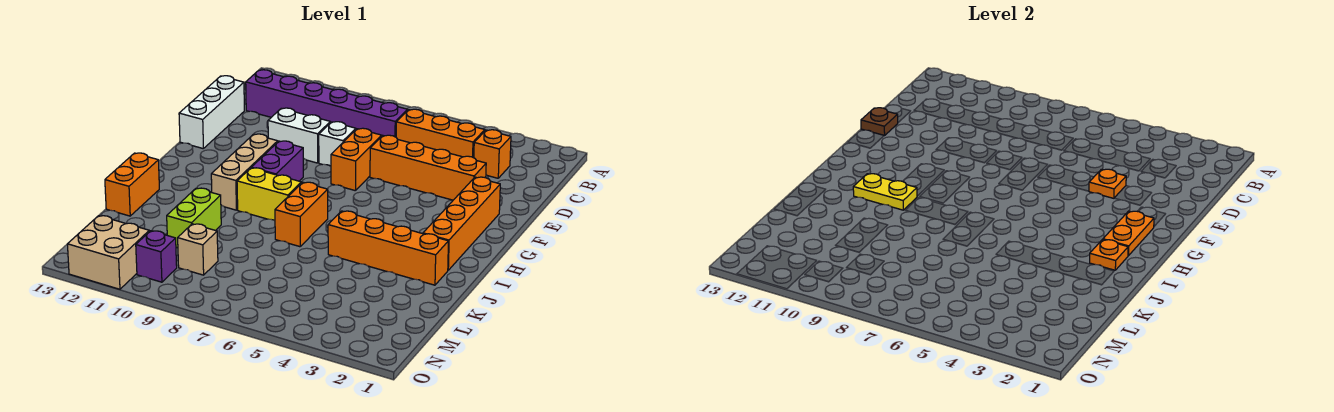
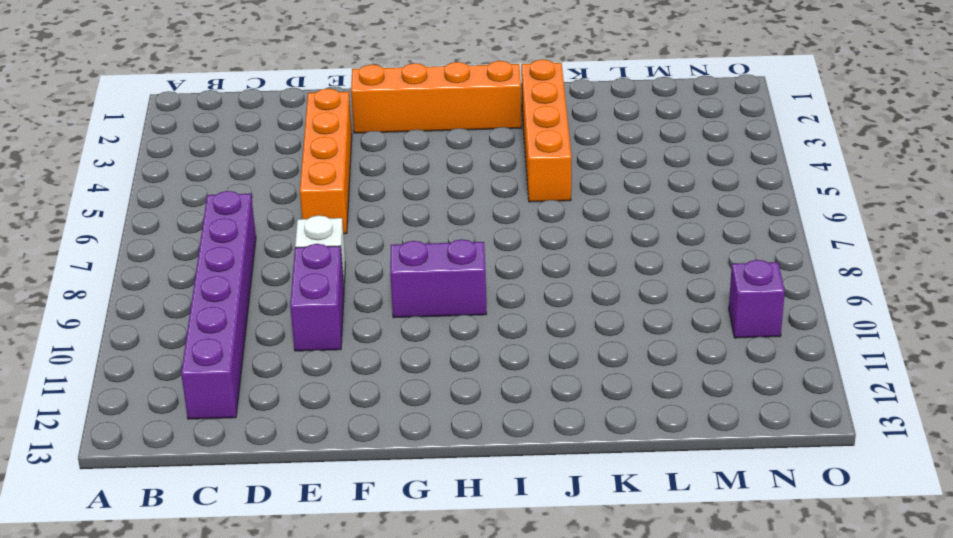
purple 1x2 brick [290,244,344,351] -> white 1x2 brick [268,108,330,163]
none -> orange 1x1 brick [474,130,511,178]
none -> orange 1x3 brick [396,109,485,158]
none -> white 1x3 brick [179,76,244,149]

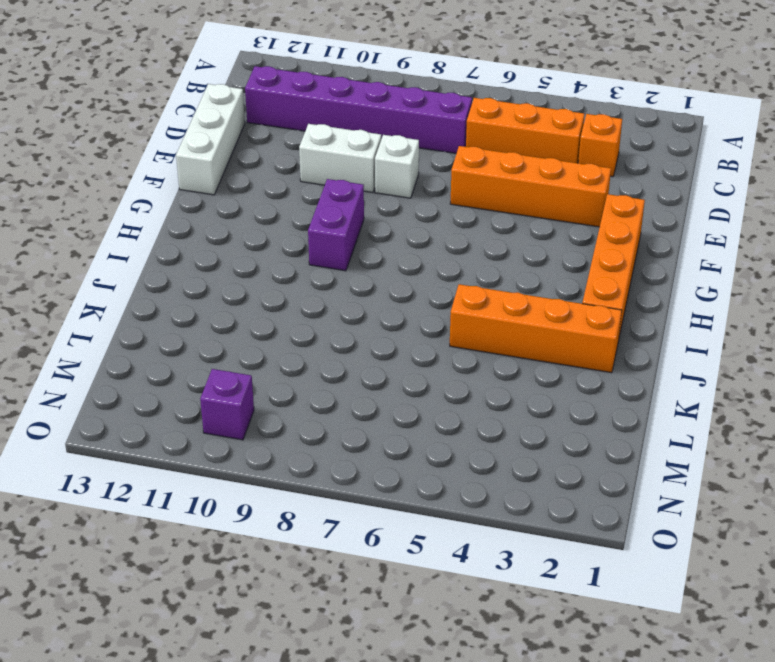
none -> orange 1x2 brick [331,128,382,191]
none -> tan 1x3 brick [211,134,278,210]
none -> orange 1x2 brick [275,182,328,247]

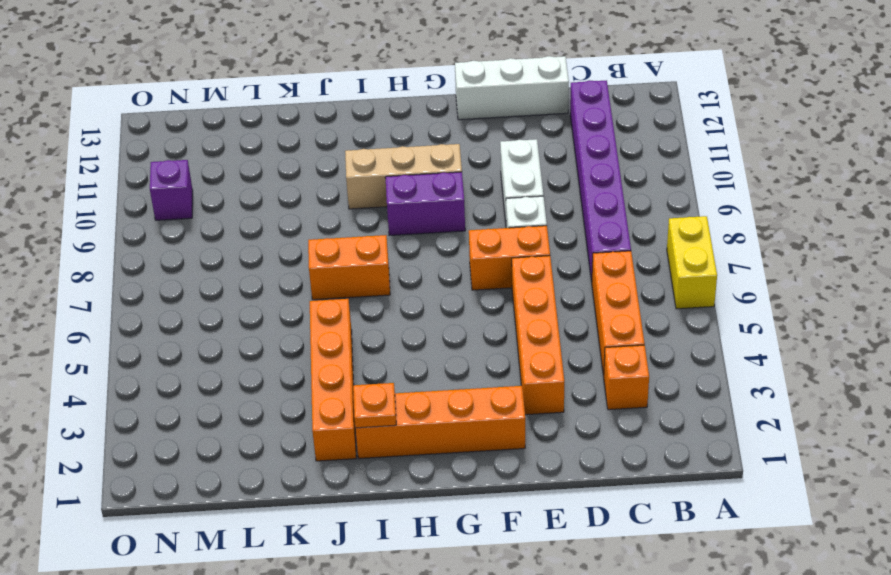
yellow 1x2 brick [667,216,717,309] -> yellow 1x2 brick moved to [237,168,301,221]
none -> orange 1x2 brick [105,153,159,216]
none -> lime 1x2 brick [167,188,221,248]
none -> tan 1x1 brick [178,224,218,275]

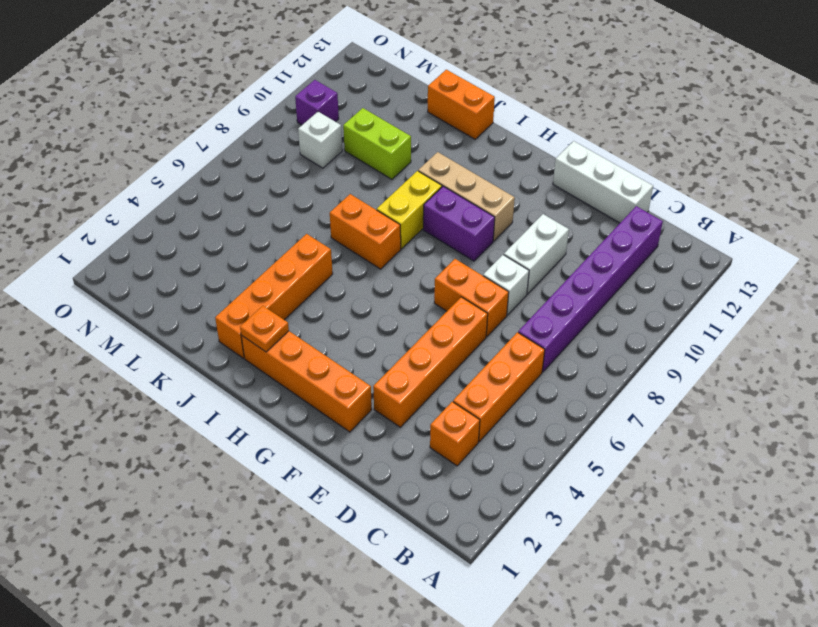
white 1x1 brick [298,112,342,168] -> tan 1x1 brick [178,224,218,275]
none -> tan 2x2 brick [67,216,149,289]
none -> orange 1x1 plate [1089,169,1126,198]
none -> brown 1x1 plate [861,108,898,136]

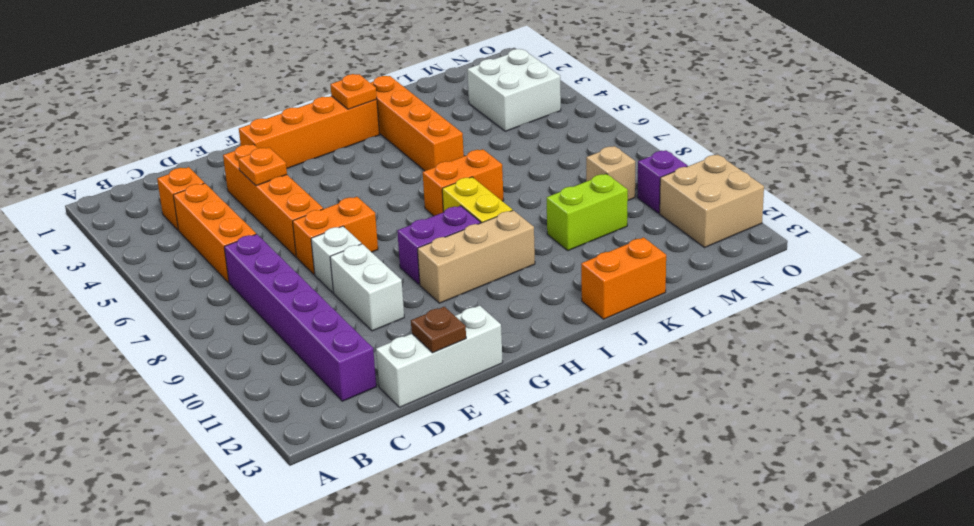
white 2x2 brick [467,49,561,131] -> none
none -> orange 1x2 plate [1103,211,1154,256]
none -> yellow 1x2 plate [853,174,917,210]

